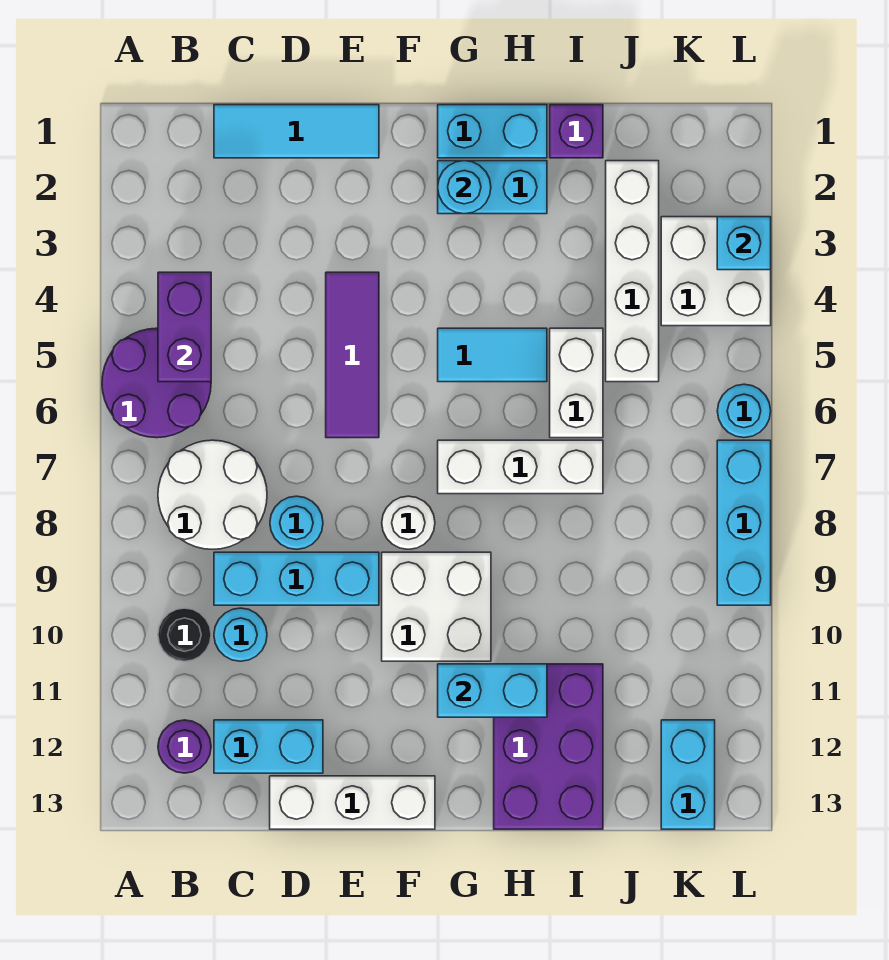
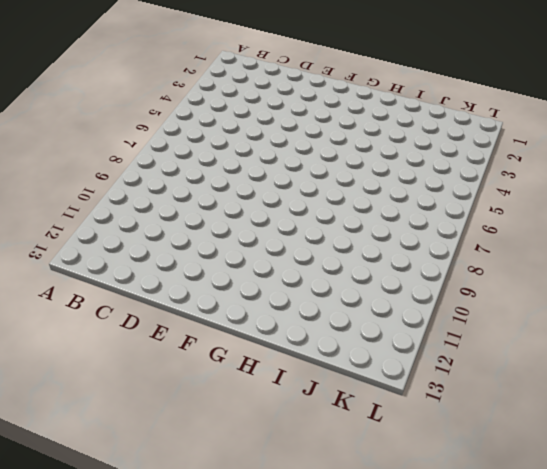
none -> purple 2x2 round brick [102,328,211,438]
none -> white 2x2 round brick [158,440,267,549]
none -> black 1x1 round brick [158,608,211,661]

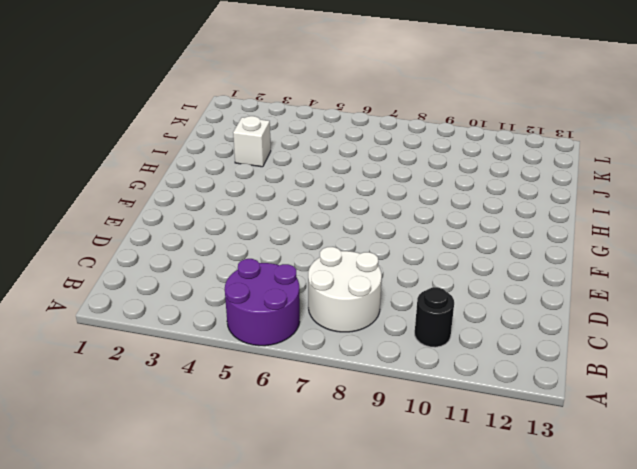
white 1x1 brick [233,116,271,167] -> none
none -> purple 1x1 round brick [158,720,211,773]
none -> cyan 1x3 tile [214,105,379,158]
none -> cyan 1x3 brick [214,552,379,605]

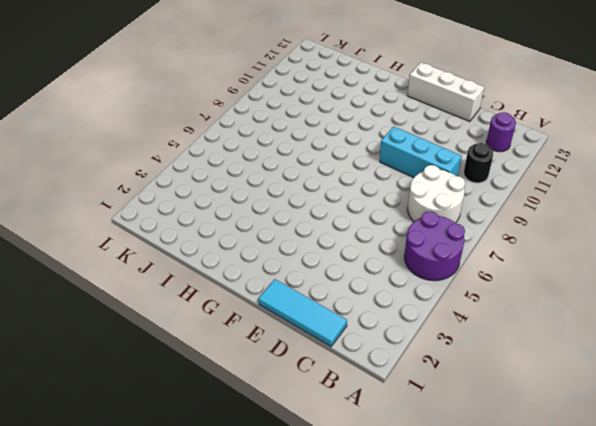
none -> cyan 1x1 round brick [214,608,267,661]
none -> cyan 1x2 brick [214,720,323,773]
none -> cyan 1x1 round brick [270,496,323,549]

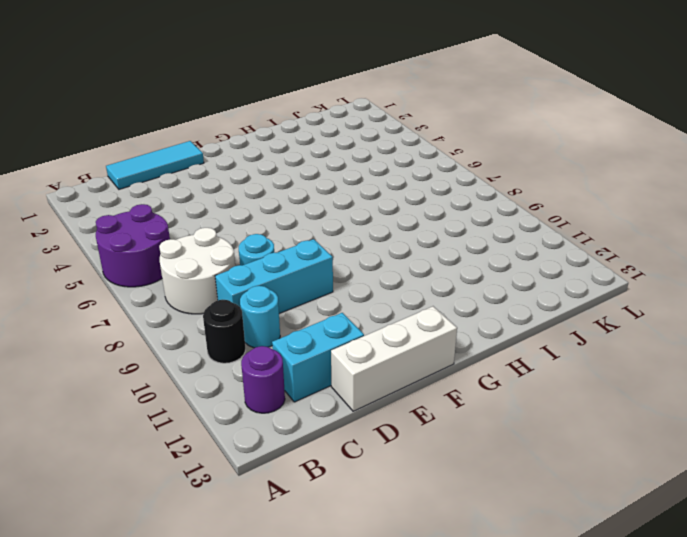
none -> purple 1x3 tile [326,272,379,438]
none -> white 1x1 round brick [382,496,435,549]
none -> white 2x2 brick [382,552,491,661]

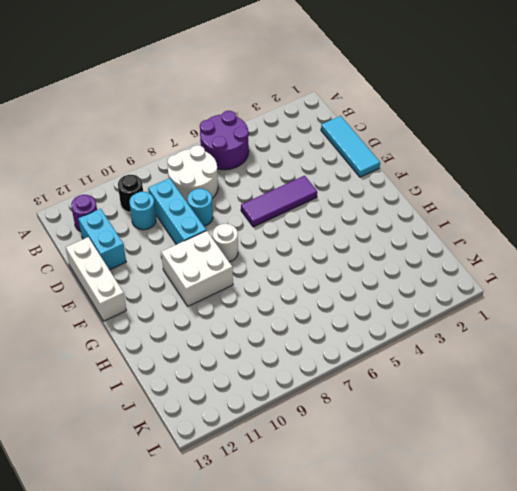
none -> cyan 1x2 brick [438,105,547,158]
none -> cyan 1x2 brick [438,161,547,214]
none -> cyan 1x2 tile [438,328,547,382]

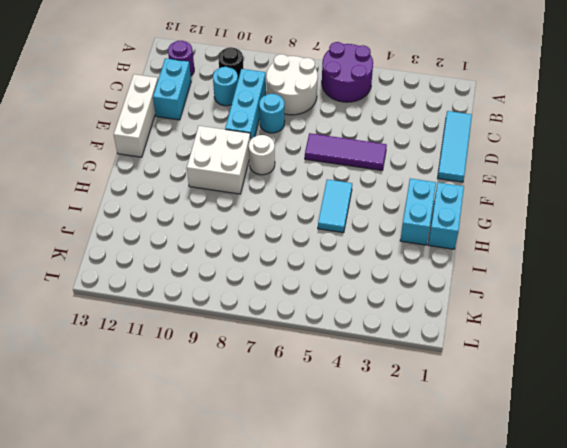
none -> white 1x3 brick [438,440,603,494]
none -> purple 2x3 brick [494,664,603,829]
none -> purple 1x1 brick [550,105,603,158]

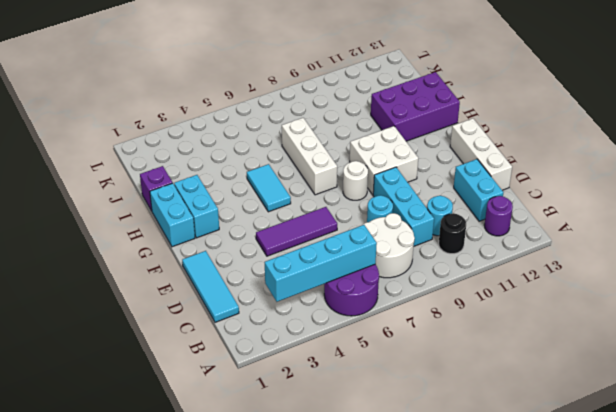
cyan 1x4 brick [265,225,377,302] -> purple 1x2 brick [158,272,211,382]
none -> white 1x2 brick [550,328,603,438]
none -> white 1x4 brick [606,161,659,382]
none -> white 2x2 brick [661,217,771,326]

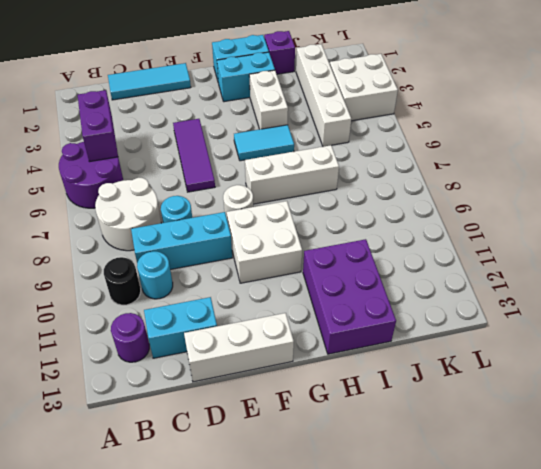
white 1x2 brick [249,70,288,129] -> white 1x2 brick moved to [550,328,603,438]
none -> cyan 1x2 brick [661,720,715,829]
none -> cyan 1x1 round brick [717,384,771,438]
none -> cyan 1x3 brick [717,440,771,605]

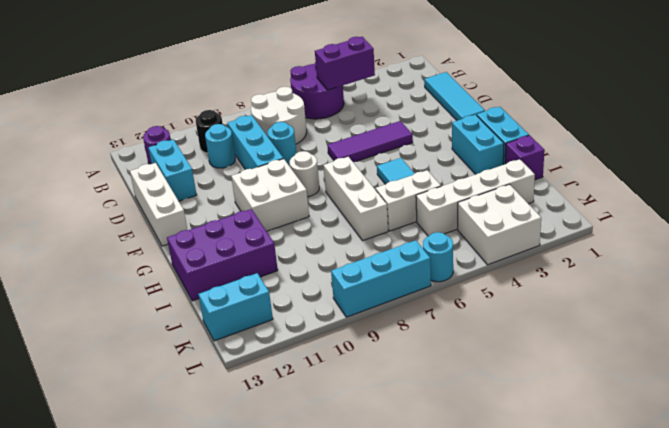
none -> cyan 1x1 round brick [438,161,491,214]
none -> cyan 1x2 brick [438,664,547,717]
none -> cyan 1x1 brick [717,217,771,270]

